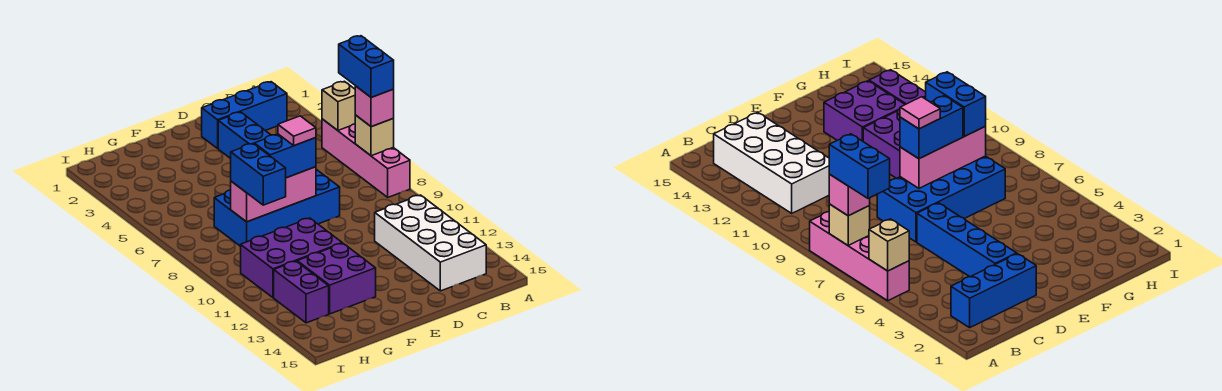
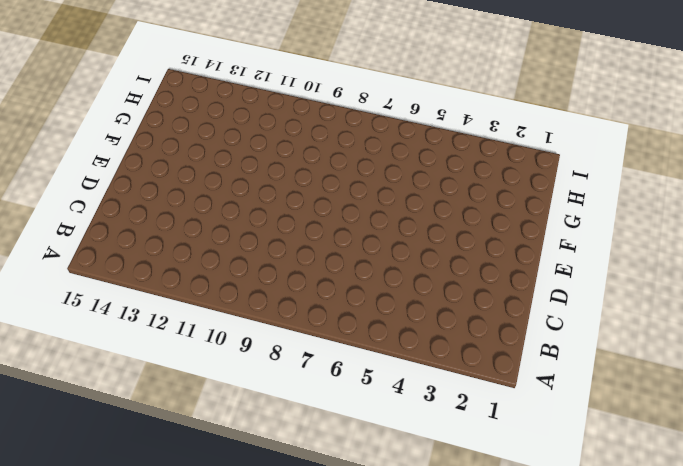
none -> pink 1x4 brick [322,119,410,197]
none -> blue 1x3 brick [202,82,287,148]
none -> white 2x4 brick [375,195,486,291]

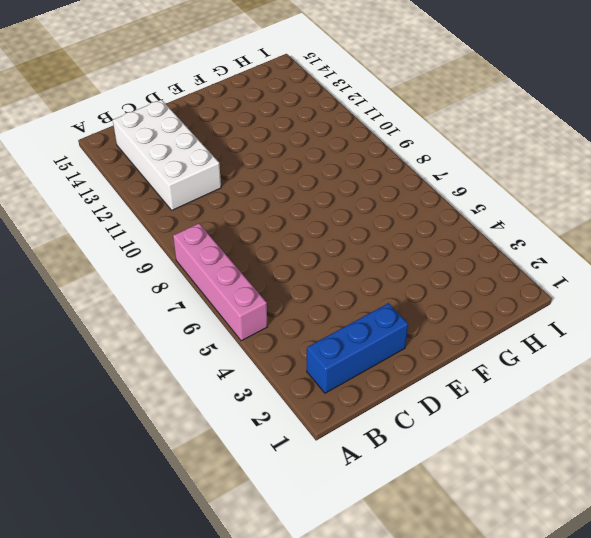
none -> blue 1x4 brick [218,112,270,159]
none -> blue 2x4 brick [214,169,340,246]
none -> purple 2x3 brick [241,218,342,298]

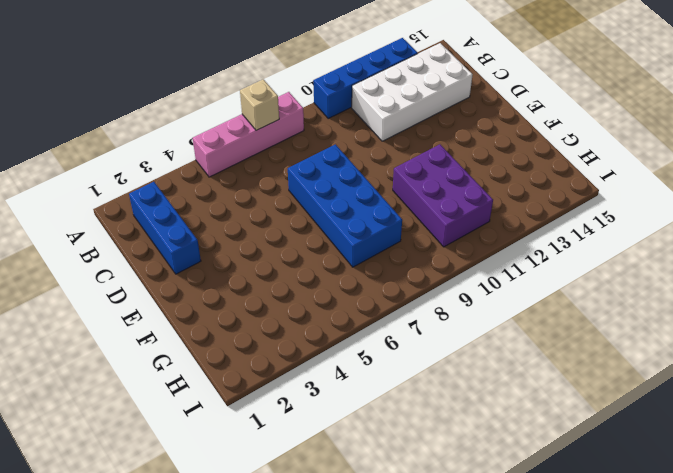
blue 1x4 brick [313,38,418,118] -> blue 1x4 brick moved to [218,112,270,159]
none -> purple 2x2 brick [297,243,376,314]
none -> purple 1x2 brick [274,261,329,323]
none -> tan 1x1 brick [322,81,355,130]

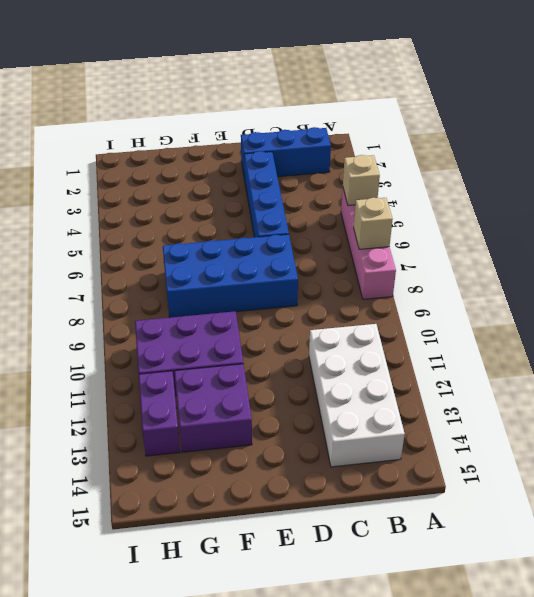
none -> pink 1x3 brick [231,167,316,222]
none -> pink 1x1 brick [355,86,394,127]
none -> blue 1x2 brick [254,134,316,178]

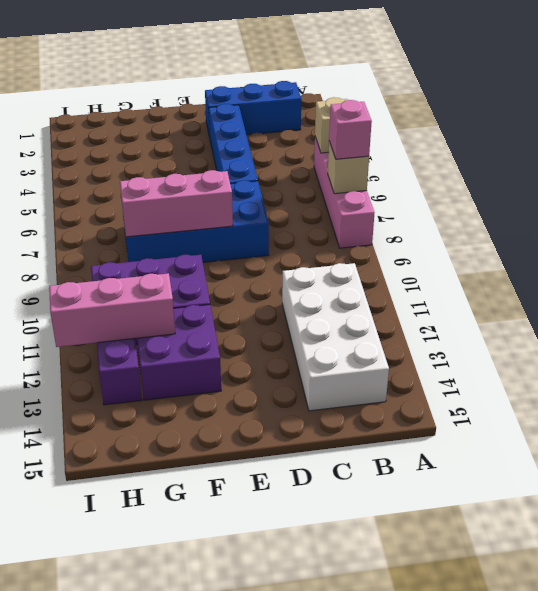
pink 1x3 brick [49,273,175,347] -> none
none -> blue 1x2 brick [254,134,316,178]
none -> blue 1x2 brick [231,144,286,205]
none -> blue 1x2 brick [339,36,394,98]

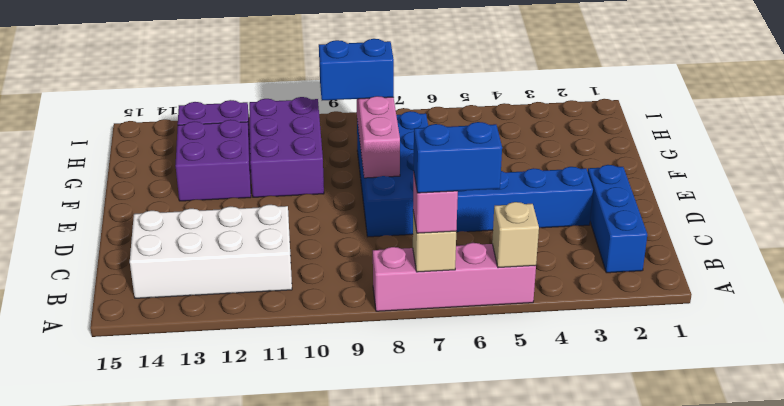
none -> blue 1x2 brick [254,134,316,178]
none -> pink 1x1 tile [278,116,316,146]

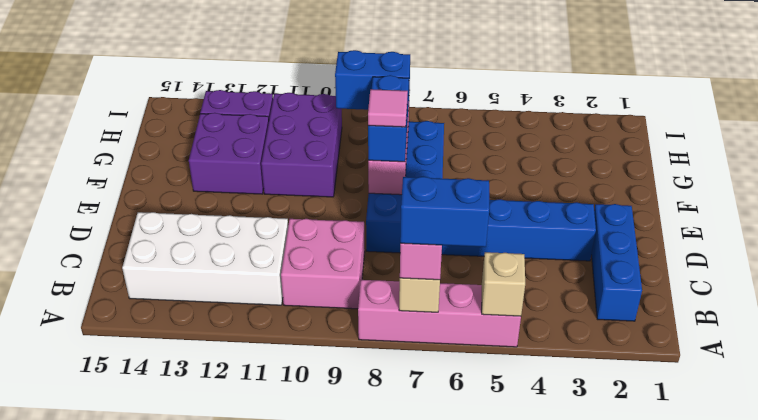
pink 2x2 brick [281,219,365,309] -> none

